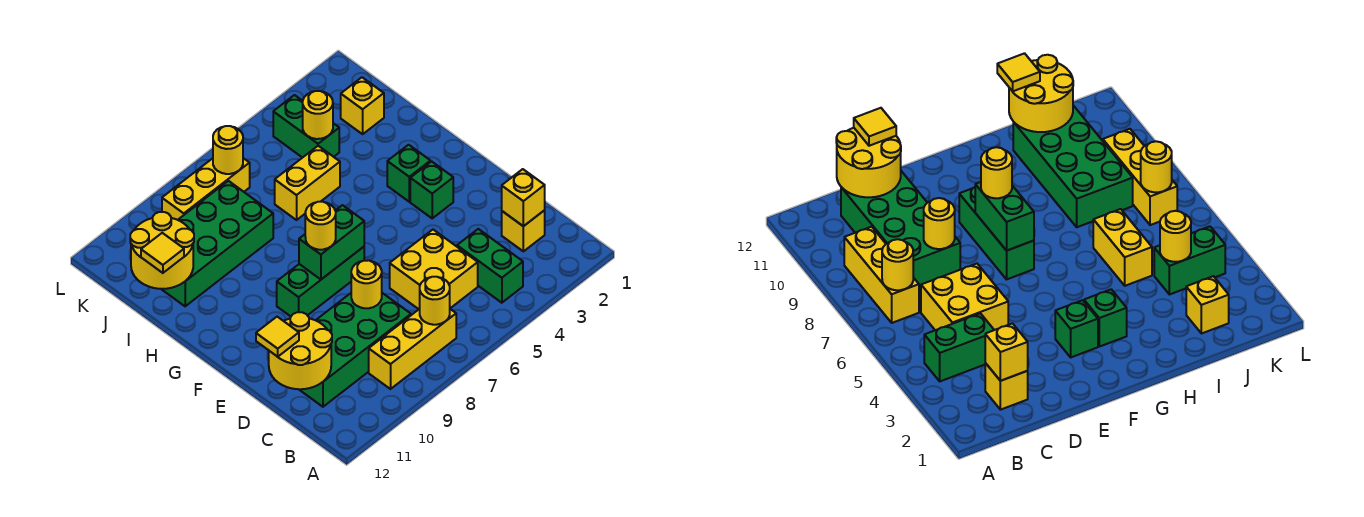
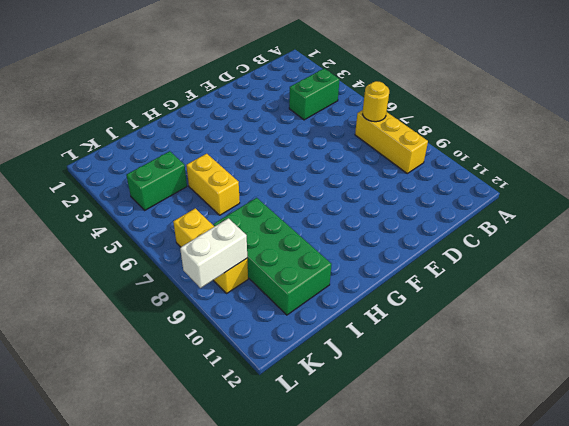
white 1x2 brick [180,218,247,288] -> none
none -> yellow 1x1 brick [502,210,545,251]
none -> yellow 2x2 brick [390,230,478,309]
none -> green 2x4 brick [299,293,411,407]

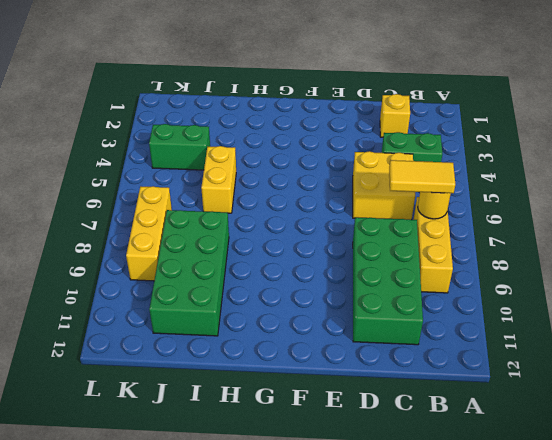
yellow 1x2 tile [389,160,455,193] -> none
none -> green 1x1 brick [410,161,453,218]
none -> green 1x3 brick [277,247,364,316]
none -> green 1x1 brick [387,145,430,202]

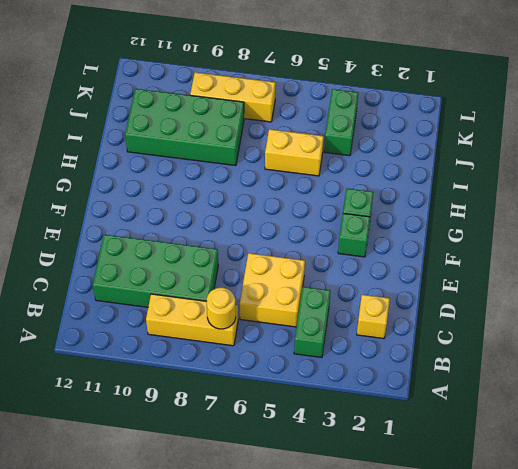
none -> green 1x3 brick [277,247,364,316]
none -> yellow 1x1 brick [341,77,384,134]
none -> yellow 1x1 brick [502,169,545,226]

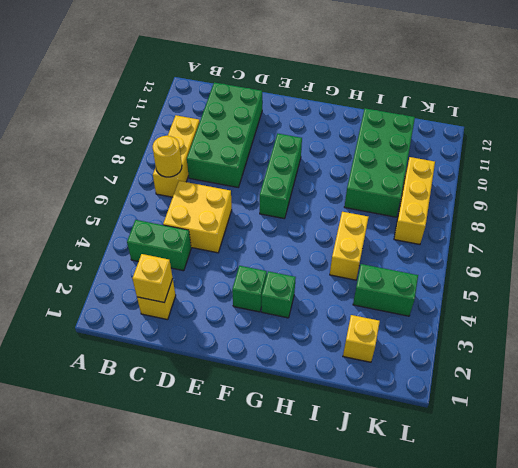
none -> yellow 2x2 round brick [269,312,332,389]
none -> yellow 1x1 round brick [351,260,382,308]
none -> green 1x2 brick [299,205,364,279]

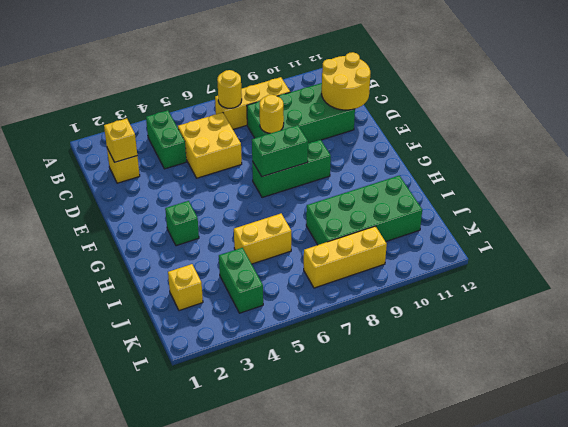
none -> green 1x1 brick [410,161,453,218]
none -> yellow 2x2 round brick [130,212,194,289]
none -> yellow 1x1 round brick [303,91,333,139]

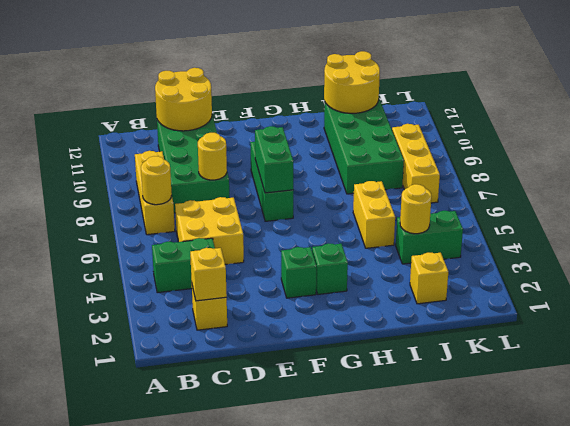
none -> yellow 1x1 round brick [213,126,243,174]
none -> yellow 1x1 tile [256,317,299,357]
none -> yellow 1x1 round brick [305,202,336,250]

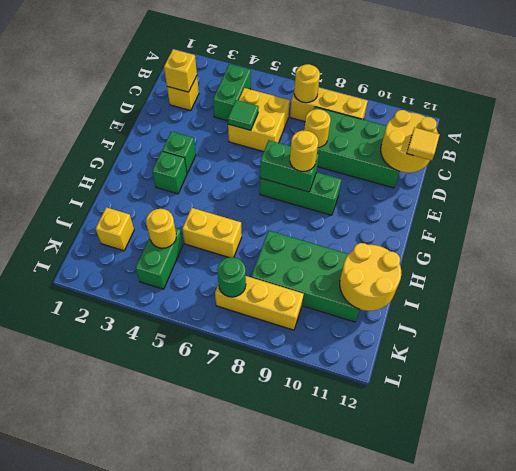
green 1x1 tile [228,100,259,130] -> none
green 1x1 round brick [217,257,246,297] -> yellow 1x1 round brick [213,126,243,174]
none -> yellow 1x1 tile [141,233,184,273]

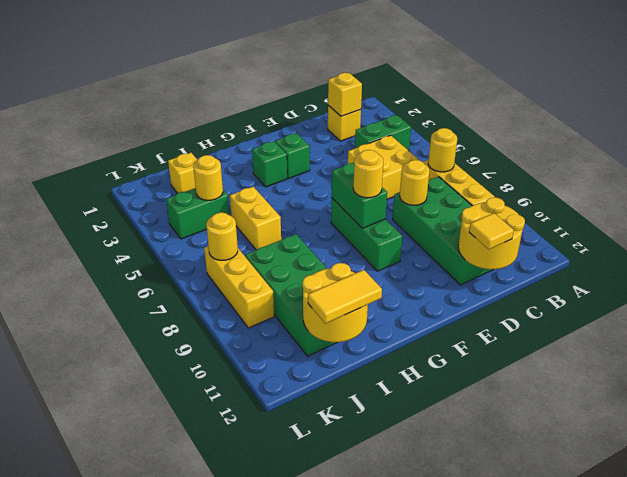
yellow 1x2 tile [308,270,382,324] -> yellow 1x1 tile [141,233,184,273]

